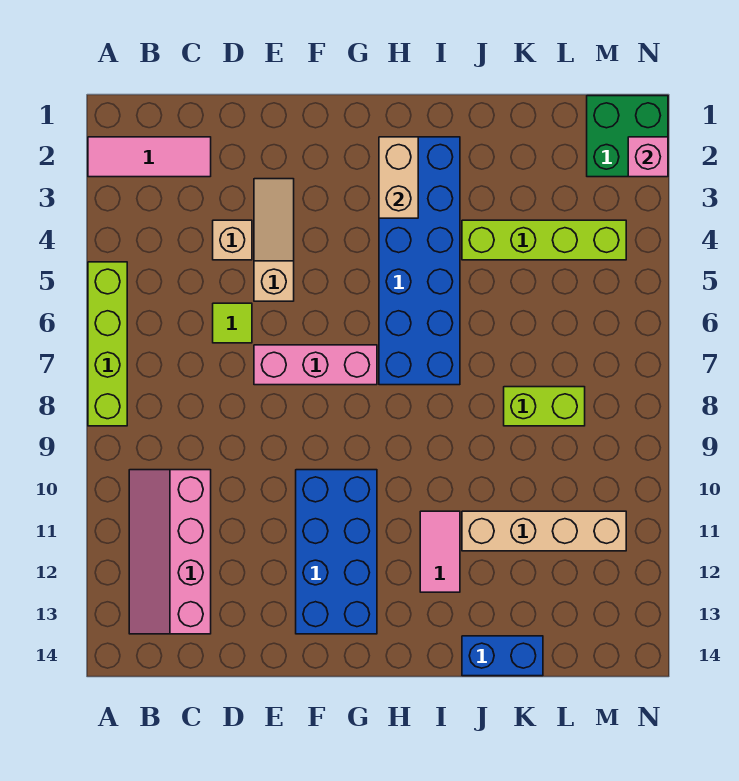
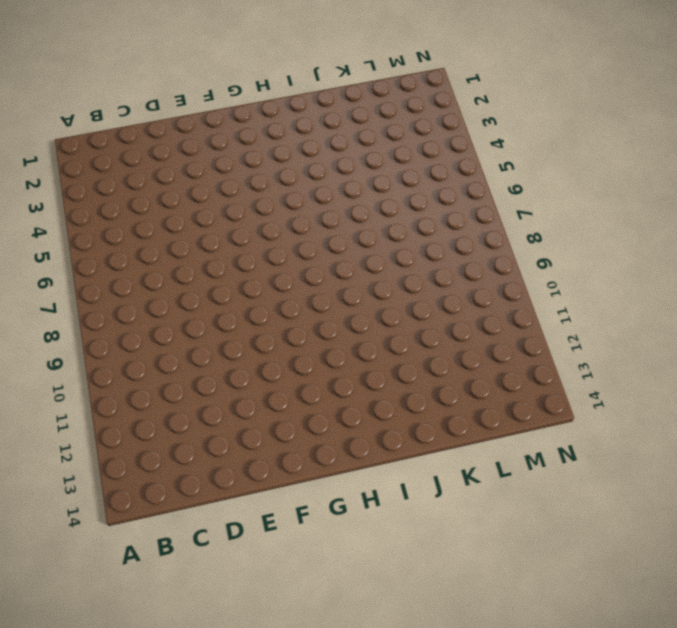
none -> pink 1x3 tile [88,137,211,177]
none -> lime 1x4 brick [88,262,127,426]
none -> pink 2x4 slope [129,470,211,634]

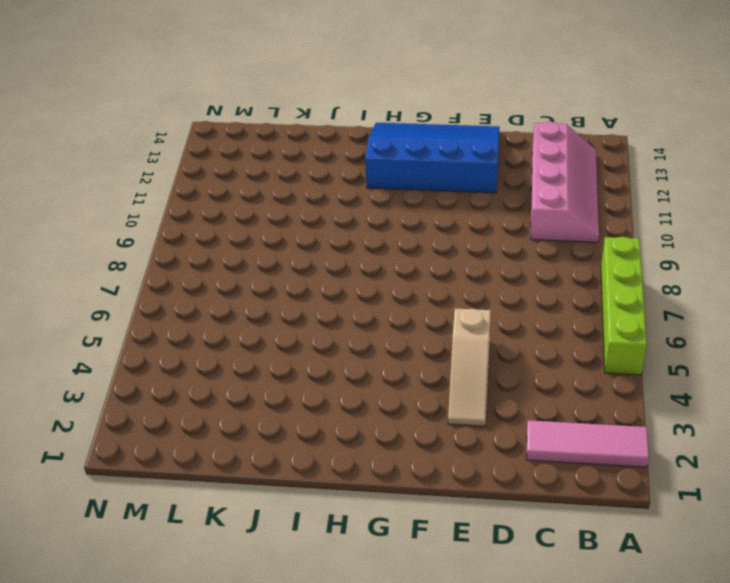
blue 3x4 slope [365,123,500,193] -> blue 2x4 brick [296,470,377,634]
none -> tan 1x1 brick [213,220,252,260]
none -> lime 1x1 tile [213,303,252,343]
none -> pink 1x3 brick [254,345,377,385]

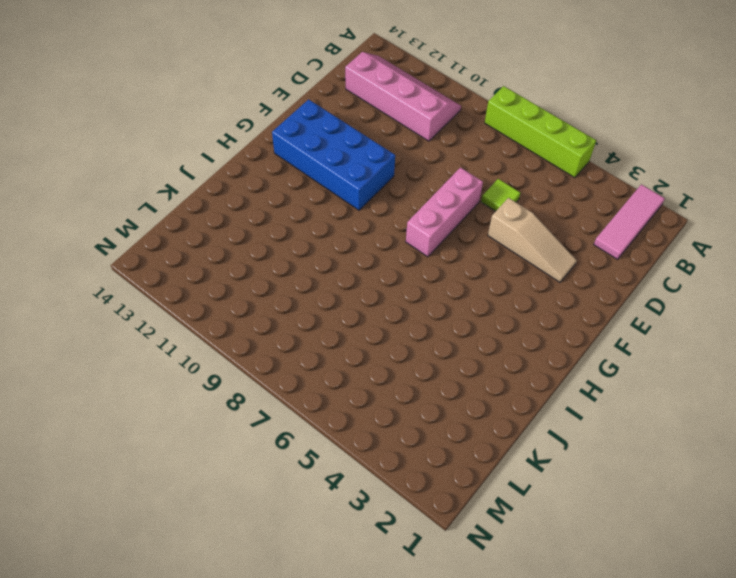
none -> tan 1x1 brick [213,220,252,260]
none -> blue 2x6 brick [379,137,460,385]
none -> pink 1x2 tile [420,511,460,592]

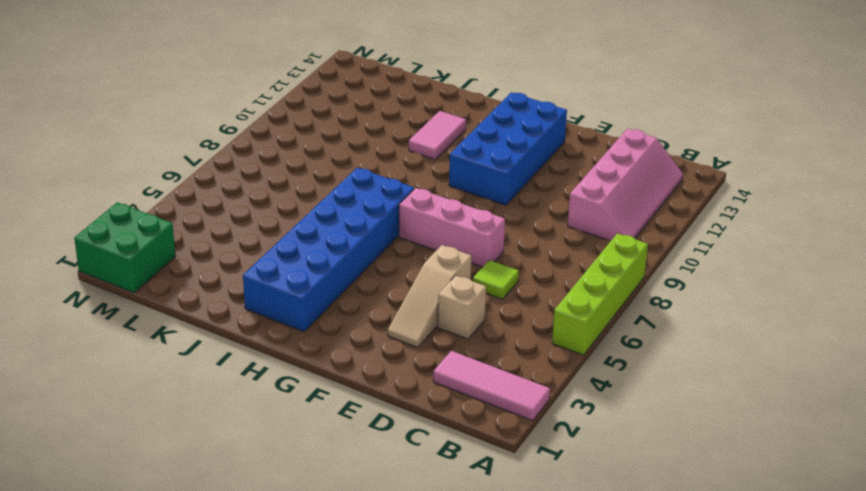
none -> lime 1x4 brick [462,220,626,260]
none -> tan 1x4 brick [462,511,626,551]
none -> blue 1x2 brick [462,636,543,676]

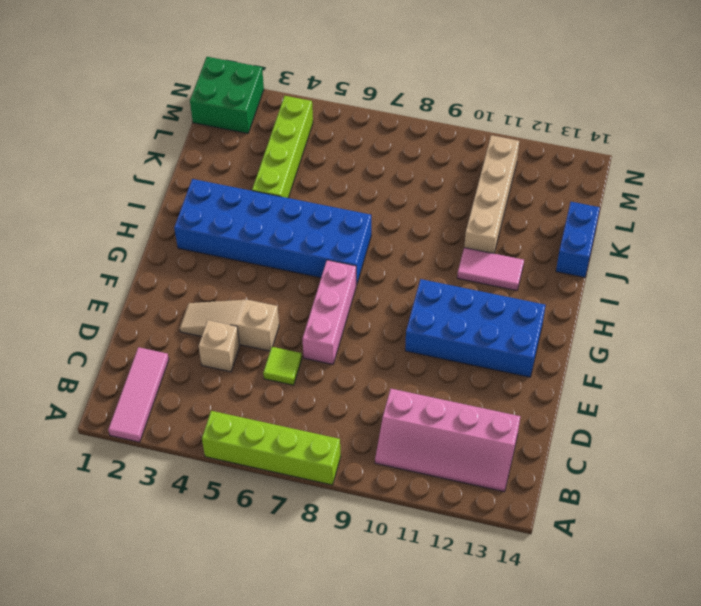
none -> lime 1x2 brick [504,387,585,426]
none -> tan 1x2 brick [379,137,418,218]
none -> pink 1x1 brick [628,137,668,177]

